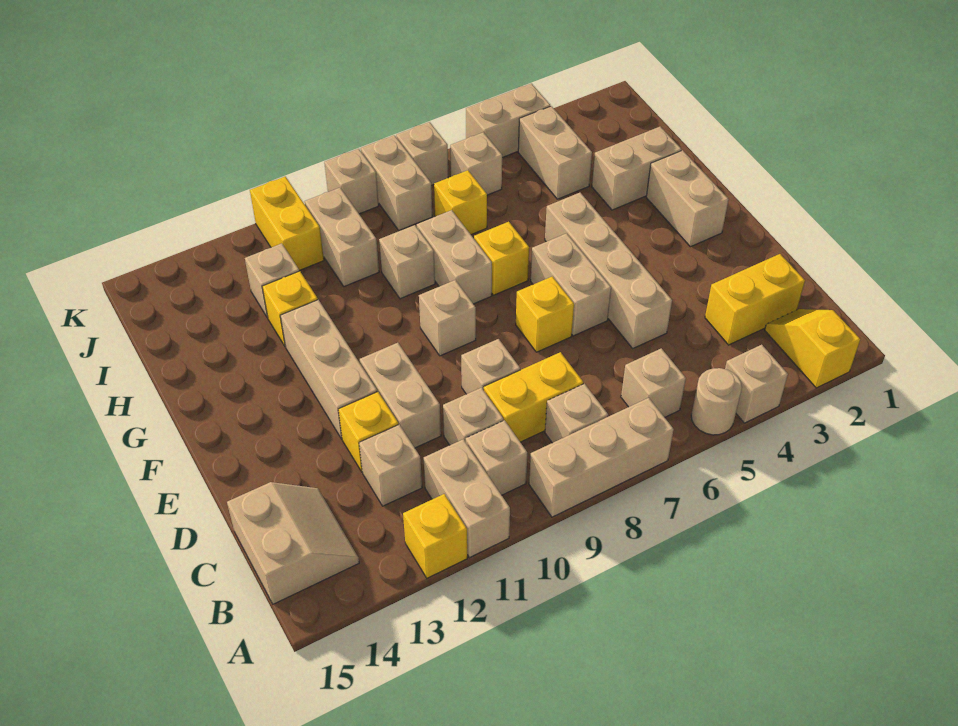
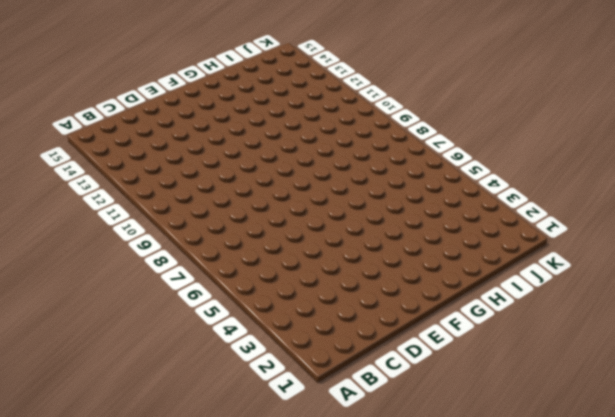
none -> yellow 1x2 slope [765,309,860,388]
none -> tan 1x1 brick [725,345,788,423]
none -> tan 1x1 round brick [691,368,742,435]
none -> tan 1x3 brick [529,398,674,517]

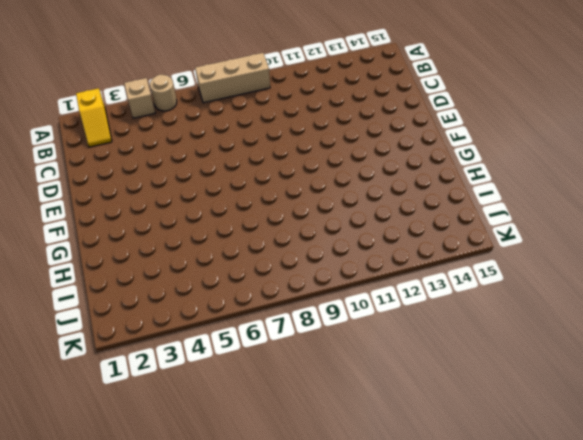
none -> tan 1x2 brick [424,439,510,558]
none -> yellow 1x1 brick [403,494,467,578]
none -> tan 1x1 brick [621,348,686,417]
none -> tan 1x1 brick [545,384,608,443]

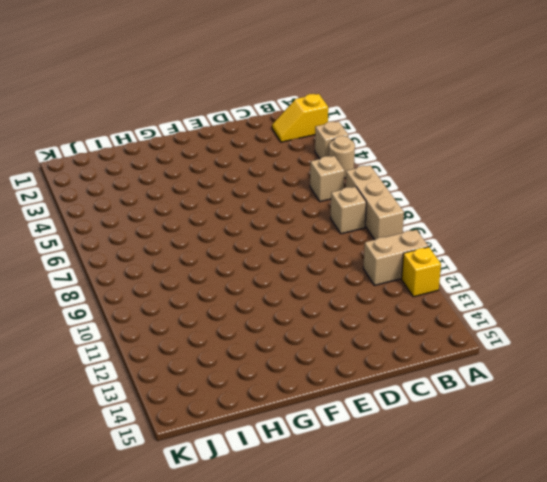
none -> tan 1x1 brick [466,420,527,495]
none -> tan 2x2 slope [227,482,359,604]
none -> yellow 1x2 brick [705,254,805,345]
none -> yellow 1x2 brick [484,352,583,442]

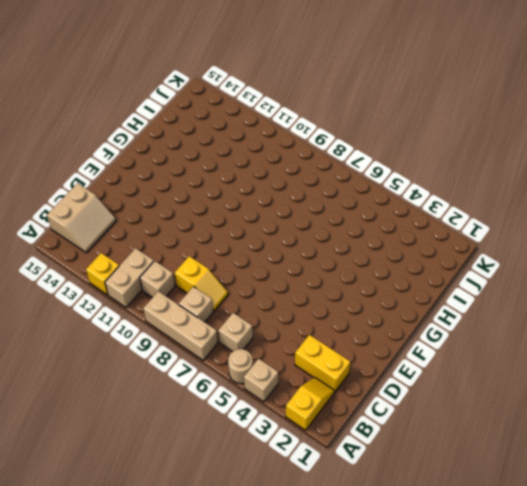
yellow 1x2 slope [175,256,228,311] -> yellow 1x2 brick [484,352,583,442]
none -> tan 1x1 brick [443,388,504,445]
none -> tan 1x1 brick [359,425,422,506]
none -> tan 1x4 brick [545,193,672,348]
none -> tan 1x1 brick [461,339,520,394]

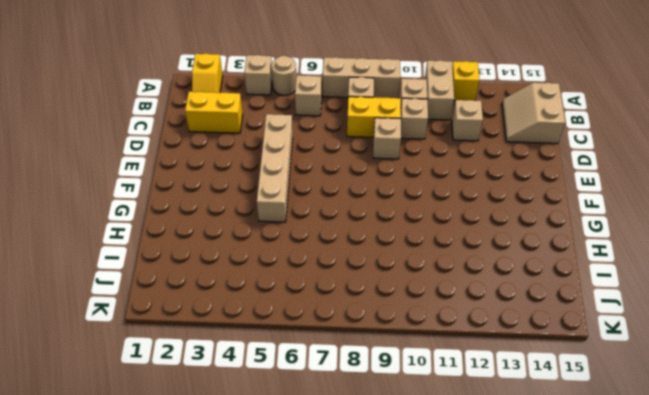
none -> tan 1x2 brick [360,343,441,448]
none -> yellow 1x1 brick [338,392,398,472]
none -> tan 1x2 brick [531,233,611,336]
none -> yellow 1x1 brick [516,277,574,352]

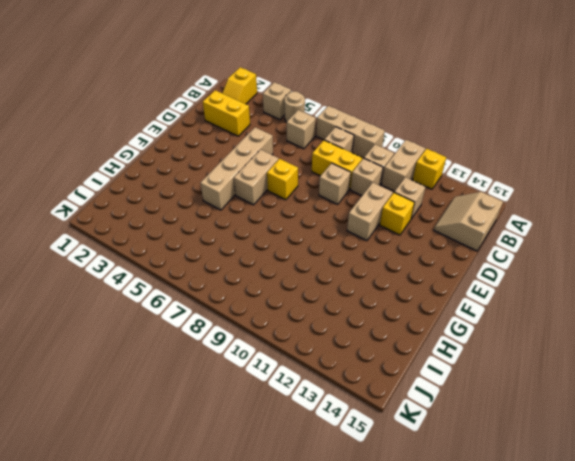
none -> tan 1x3 brick [280,300,377,439]
none -> tan 1x2 brick [646,150,729,247]
none -> tan 1x1 brick [419,280,476,356]
none -> yellow 1x1 brick [474,222,529,295]

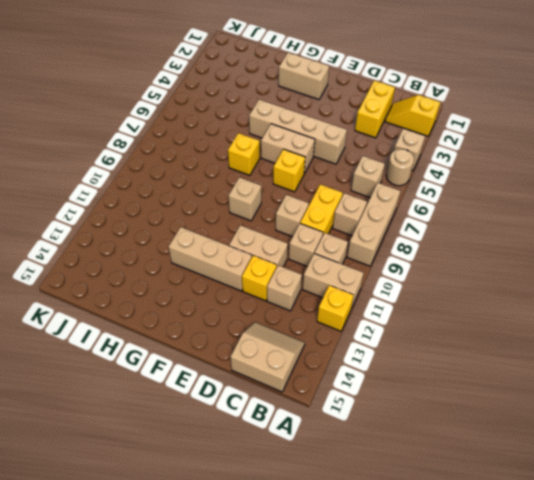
none -> tan 1x2 brick [417,210,492,304]
none -> tan 1x2 brick [592,127,682,210]
none -> tan 1x1 brick [379,225,435,299]
none -> yellow 1x1 brick [262,271,318,347]

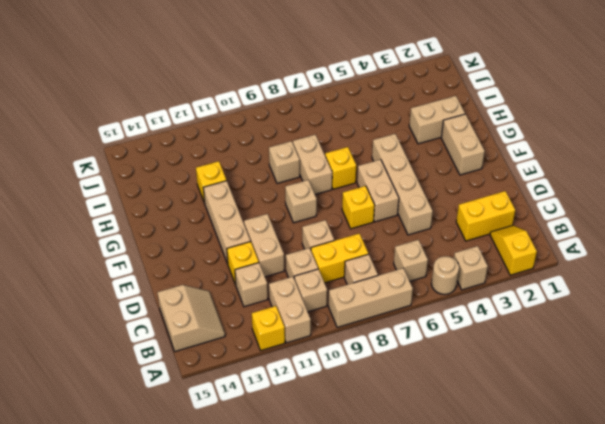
none -> tan 1x2 brick [518,106,592,199]
none -> yellow 1x1 brick [434,170,487,235]
none -> tan 1x2 brick [305,188,379,287]
none -> tan 1x1 brick [245,243,299,318]

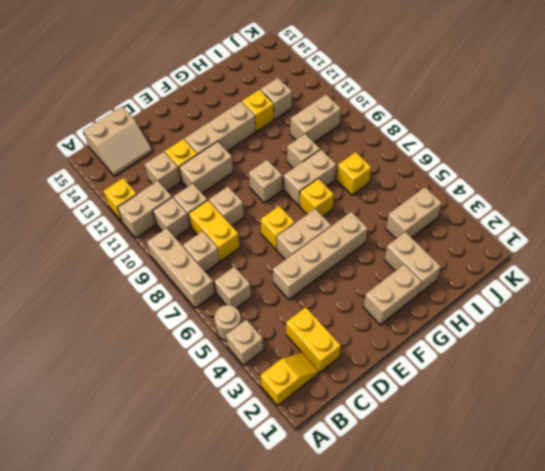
none -> tan 1x1 brick [450,132,502,195]
none -> tan 1x2 brick [361,135,432,230]
none -> yellow 1x2 brick [250,177,324,271]
none -> tan 1x2 brick [466,84,550,158]

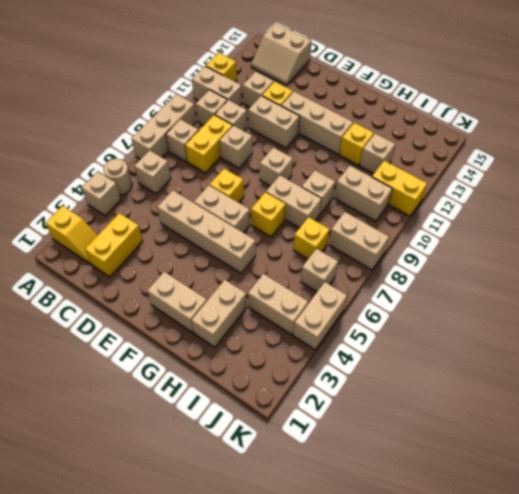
none -> tan 1x1 brick [396,122,448,185]
none -> tan 1x1 brick [324,149,379,214]

